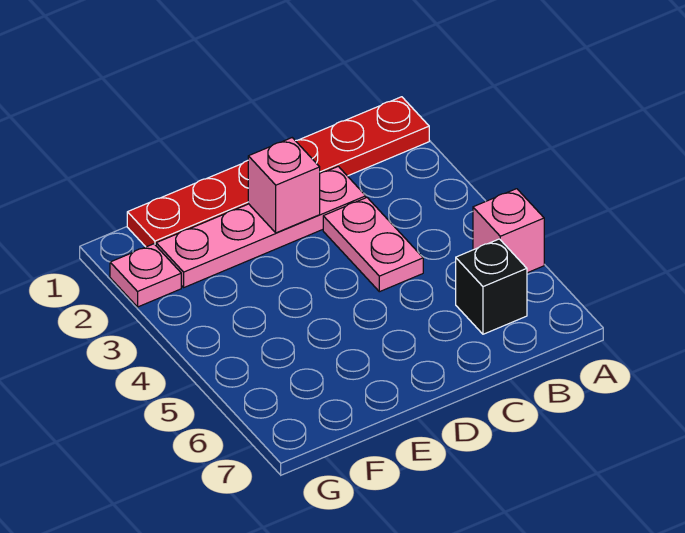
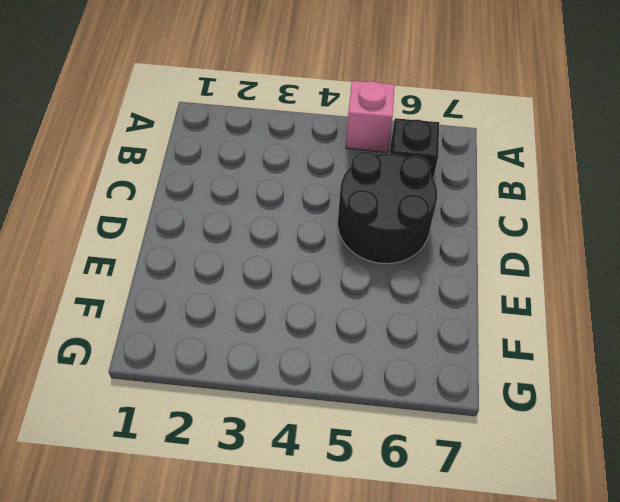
black 2x2 round brick [338,152,437,264] -> none
none -> red 1x6 plate [127,97,429,247]
none -> pink 1x4 plate [156,166,366,287]

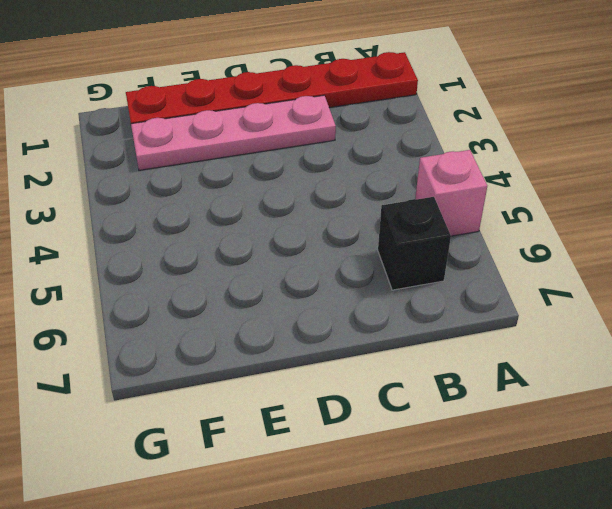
none -> pink 1x2 plate [323,198,423,292]
none -> pink 1x1 plate [110,244,181,307]

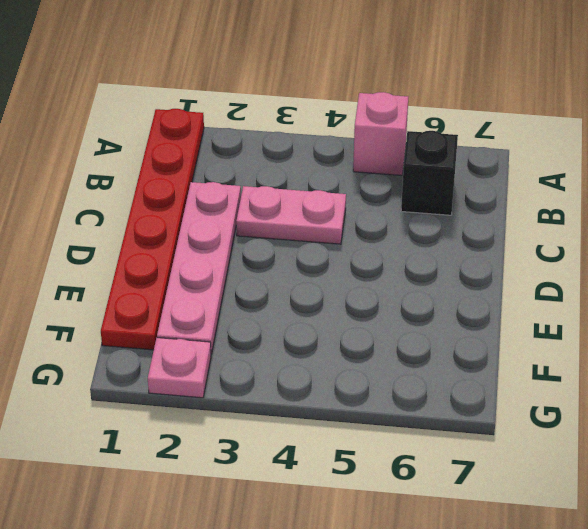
none -> pink 1x1 brick [248,138,320,233]

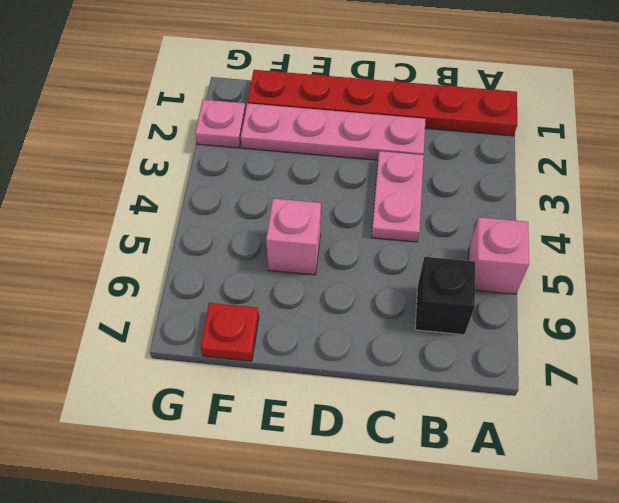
pink 1x1 brick [266,198,321,275] -> pink 1x1 brick moved to [248,138,320,233]
red 1x1 plate [200,303,259,361] -> none

